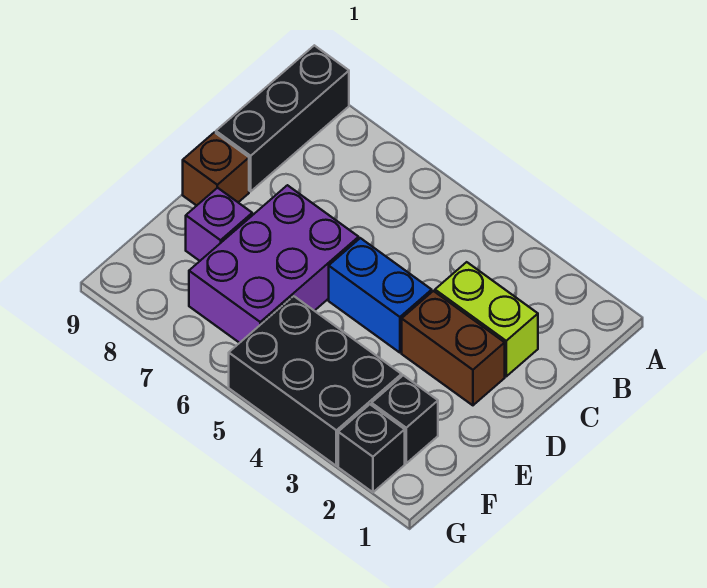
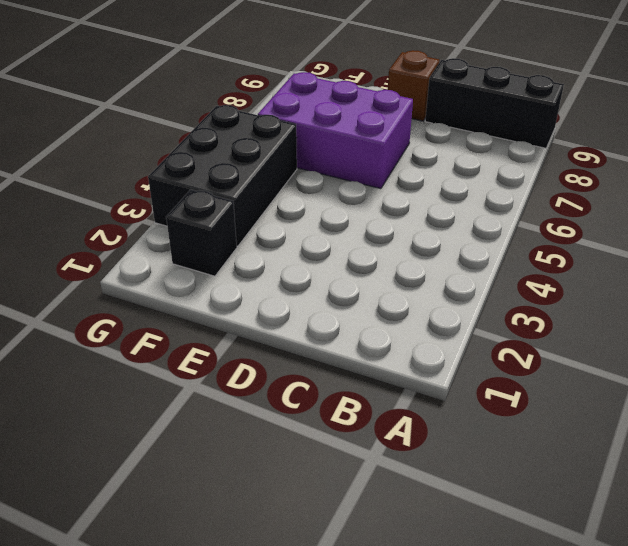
none -> lime 1x2 brick [435,262,538,376]
none -> brown 1x2 brick [402,291,505,405]

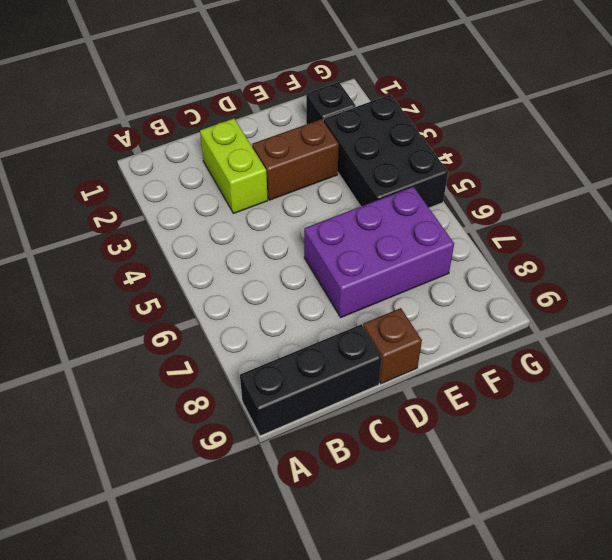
brown 1x2 brick [252,119,339,200] -> brown 1x2 brick turned to [402,291,505,405]
none -> blue 1x2 brick [329,238,432,353]
none -> purple 1x1 brick [186,188,252,261]

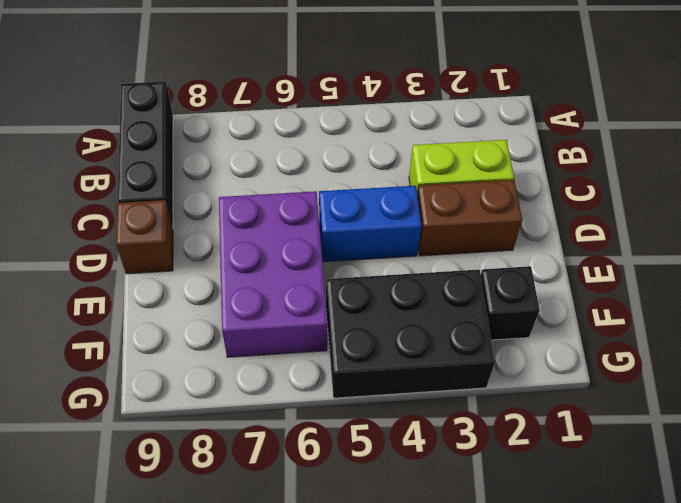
none -> purple 1x1 brick [186,188,252,261]
none -> black 1x1 brick [338,405,405,492]

